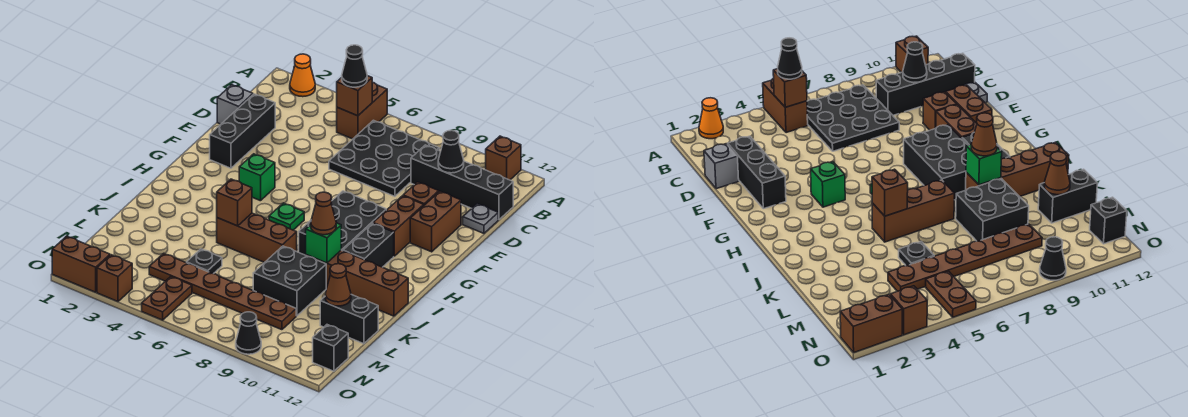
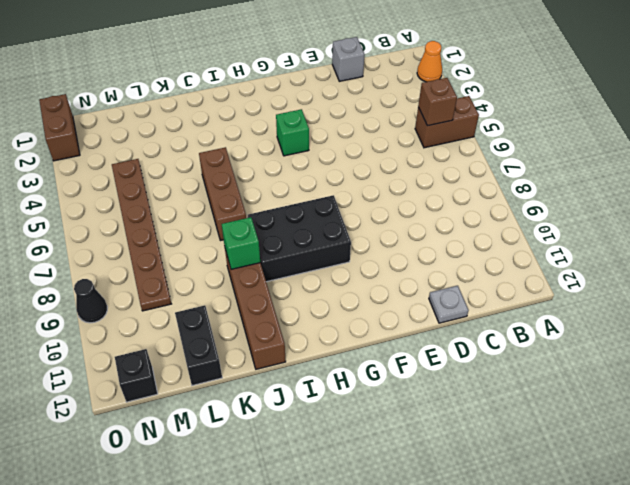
none -> brown 1x1 brick [486,136,521,180]
none -> black 3x3 plate [329,120,439,196]
none -> black 1x4 brick [411,145,513,220]
none -> black 1x3 brick [210,94,275,168]

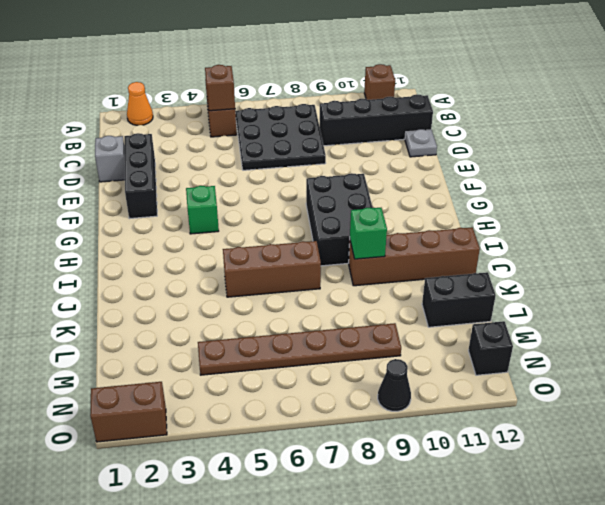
none -> brown 1x1 brick [403,182,439,205]
none -> brown 1x2 brick [410,191,461,252]
none -> brown 1x2 brick [373,196,424,256]
none -> green 1x1 plate [269,203,304,230]

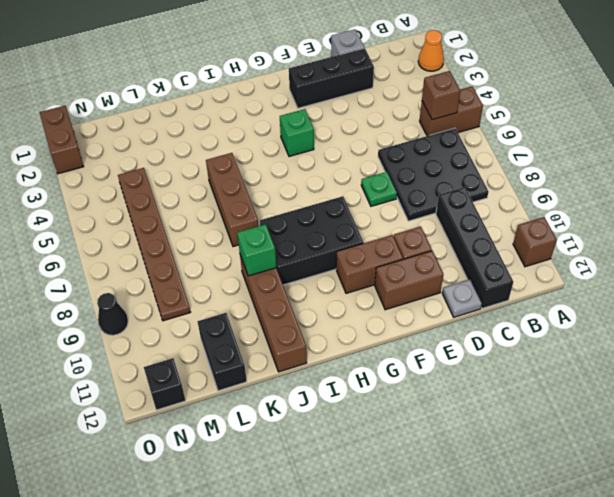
green 1x1 plate [361,172,397,206] -> green 1x1 plate moved to [269,203,304,230]
none -> black 1x2 brick [343,223,394,267]
none -> black 2x2 brick [253,246,326,316]
none -> black 1x1 plate [187,249,222,274]
none -> brown 1x2 plate [142,277,192,320]

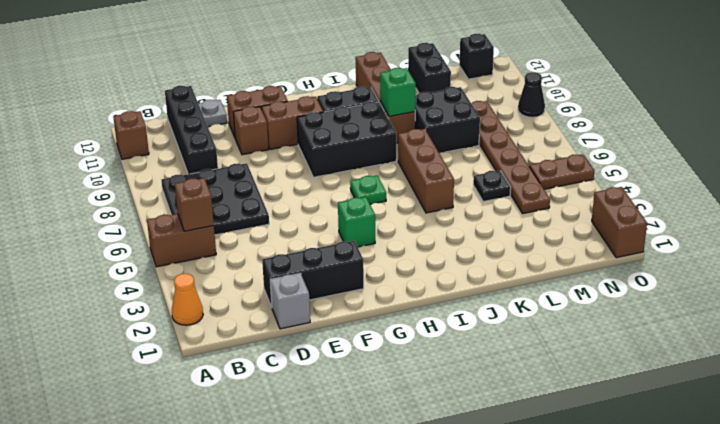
none -> brown 1x1 brick [97,255,132,301]
none -> black 1x1 cone [438,130,464,173]
none -> brown 1x1 brick [217,179,252,226]
none -> brown 1x1 cone [325,264,351,306]

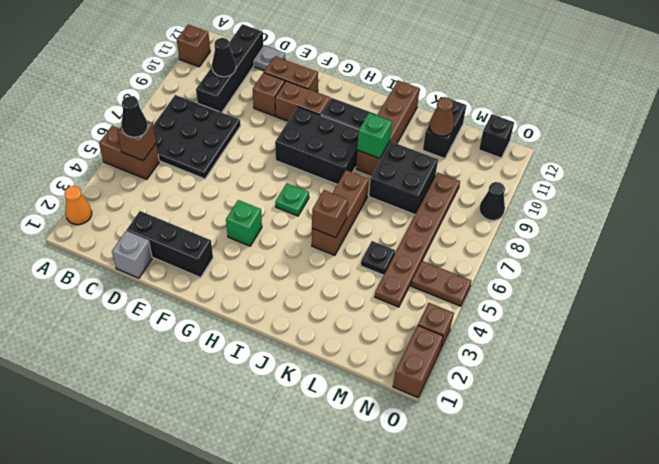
none -> brown 1x1 cone [311,192,336,235]

